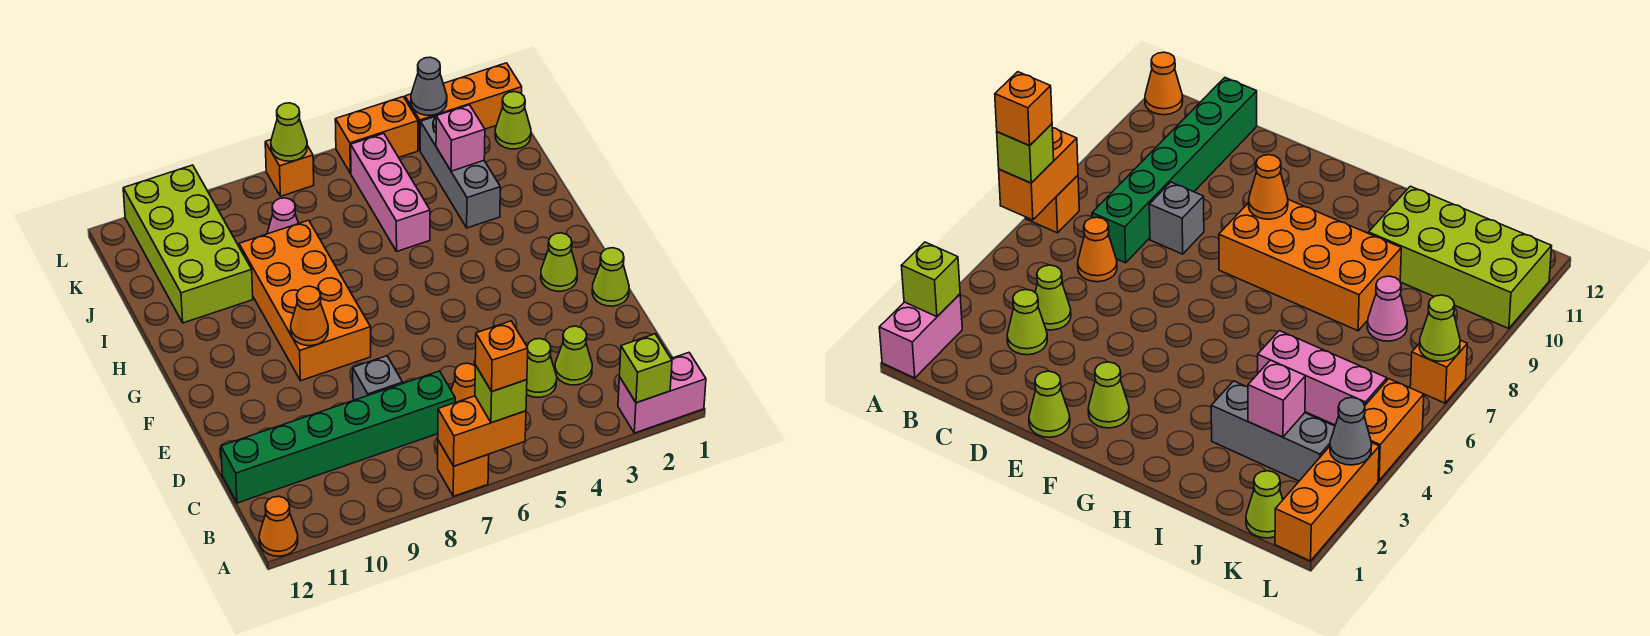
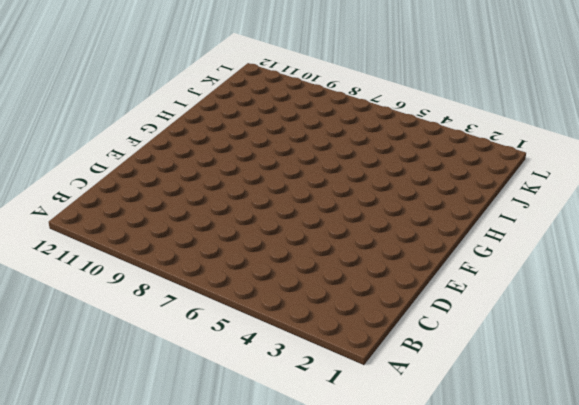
none -> pink 1x2 brick [618,353,706,433]
none -> orange 1x1 brick [438,440,489,496]
none -> orange 1x1 cone [259,496,298,556]

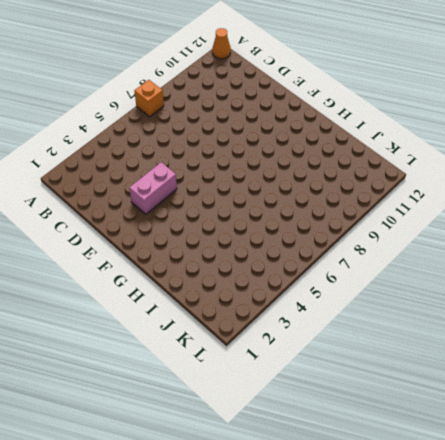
pink 1x2 brick [129,162,177,214] -> pink 1x2 brick moved to [618,353,706,433]
none -> lime 1x1 cone [555,326,592,385]
none -> lime 1x1 cone [527,339,557,397]
none -> orange 1x1 cone [451,363,475,402]

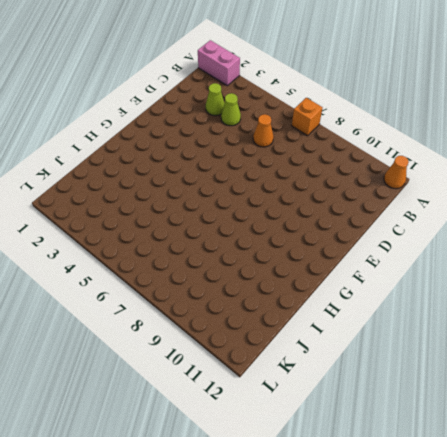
none -> green 1x6 brick [221,371,455,503]
none -> grey 1x1 brick [353,356,403,400]
none -> lime 1x1 cone [592,248,629,306]

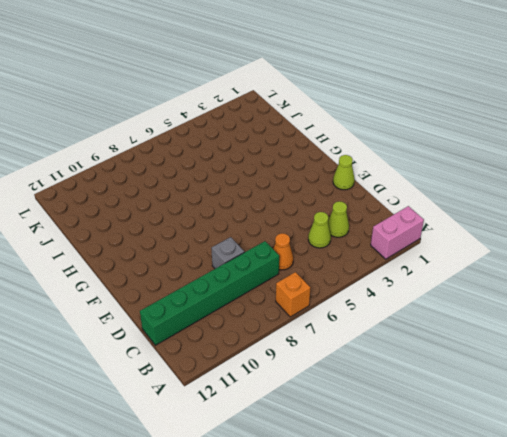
none -> orange 1x1 cone [259,496,298,556]
none -> lime 1x1 cone [541,233,577,291]
none -> orange 2x4 brick [239,220,371,381]

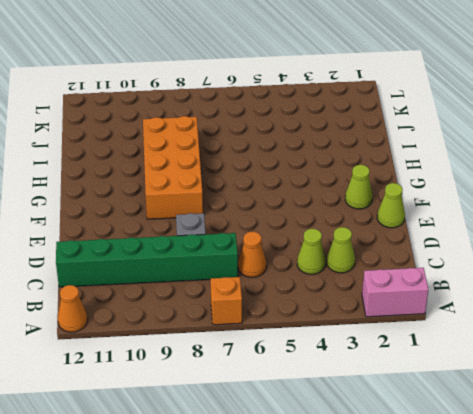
none -> grey 1x3 brick [420,116,500,228]
none -> pink 1x3 brick [351,133,430,251]
none -> lime 2x4 brick [123,165,253,323]

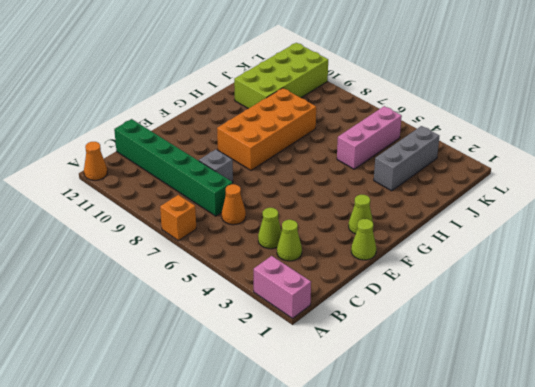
none -> pink 1x1 cone [267,198,299,234]
none -> lime 1x1 cone [495,92,531,149]
none -> orange 1x3 brick [405,63,522,150]

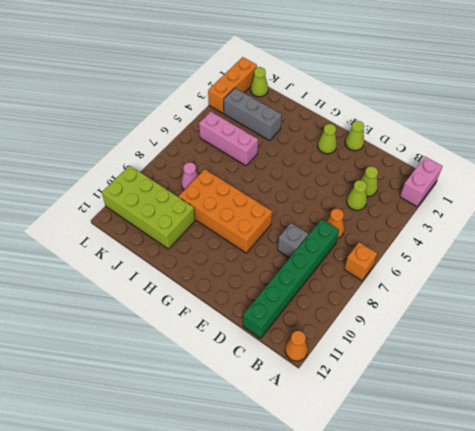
none -> orange 1x2 brick [335,97,418,173]
none -> orange 1x1 brick [265,140,314,196]
none -> lime 1x1 brick [619,334,672,403]

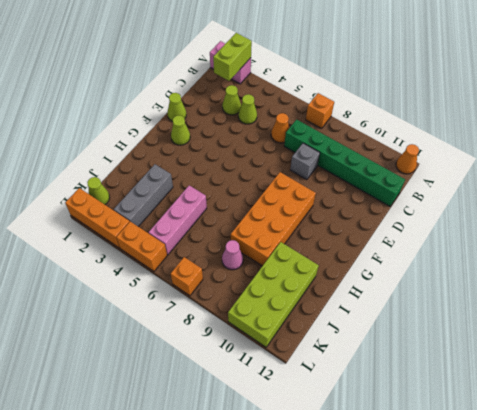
lime 1x2 brick [213,33,252,81] -> lime 1x1 brick [619,334,672,403]
none -> orange 1x2 brick [438,396,526,466]
none -> orange 1x1 cone [291,286,328,346]
none -> pink 1x1 brick [436,105,485,171]

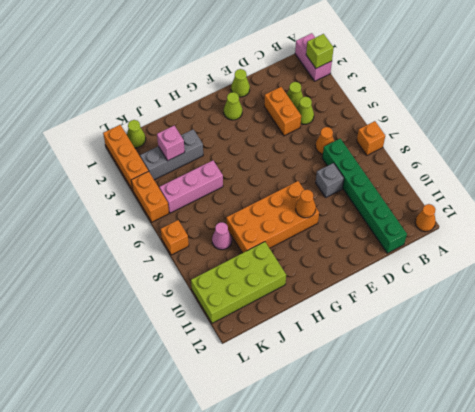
orange 1x2 brick [264,87,301,136] -> orange 1x2 brick moved to [438,396,526,466]
none -> grey 1x1 cone [411,57,447,115]
none -> lime 1x1 cone [271,103,307,161]
none -> lime 1x1 brick [475,365,527,423]

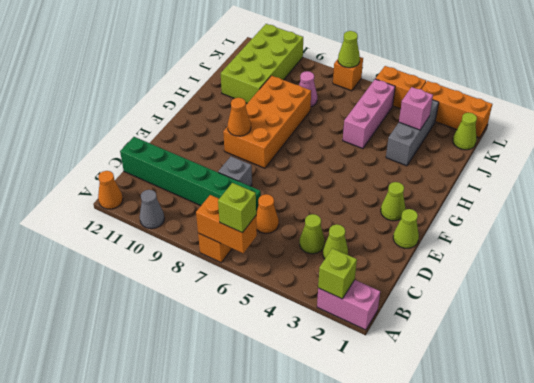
grey 1x1 cone [140,190,164,229] -> grey 1x1 cone moved to [411,57,447,115]
none -> orange 1x1 brick [475,321,528,391]

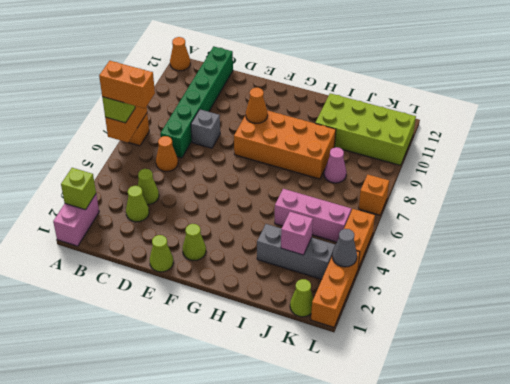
orange 1x2 brick [99,61,155,108] -> orange 1x1 brick [475,321,528,391]
none -> lime 1x1 cone [271,103,307,161]

